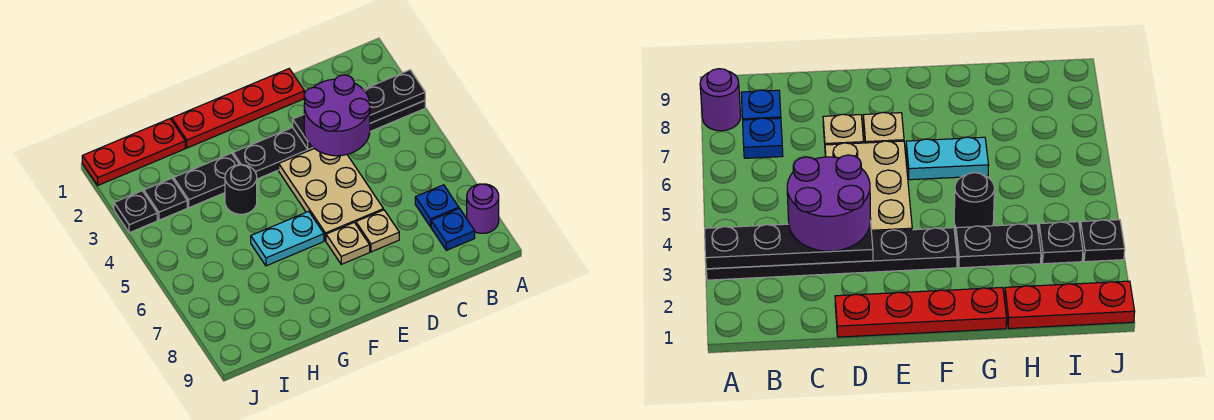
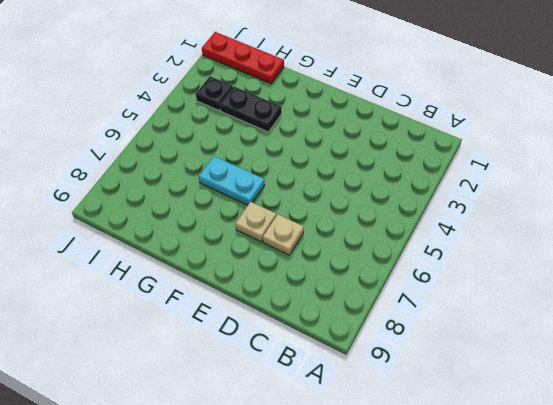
none -> black 1x6 plate [233,101,425,179]
none -> purple 1x1 round brick [467,184,499,233]
none -> blue 1x1 plate [415,185,459,227]

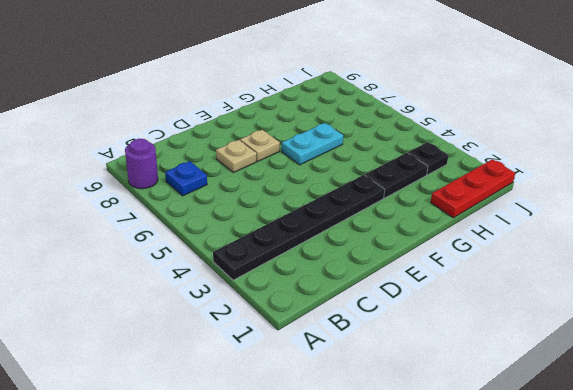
none -> blue 1x1 plate [431,208,475,250]
none -> red 1x4 plate [172,69,304,148]
none -> tan 2x3 plate [279,149,383,241]

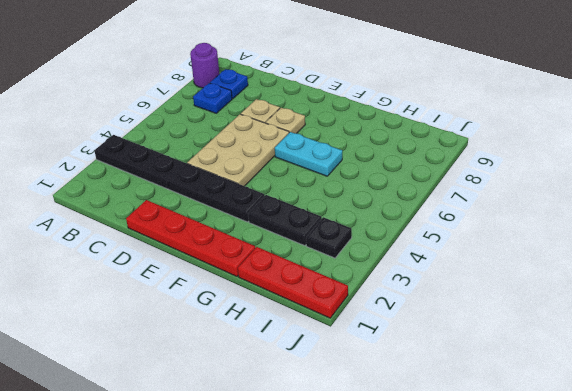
none -> black 1x1 round brick [225,165,257,214]
none -> black 1x1 plate [114,191,157,233]
none -> black 1x4 plate [293,70,425,149]

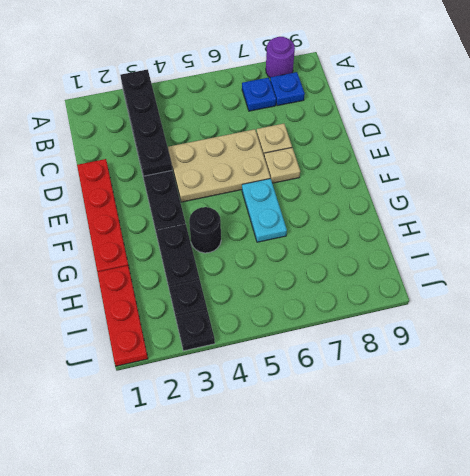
none -> purple 2x2 round brick [304,75,370,156]

